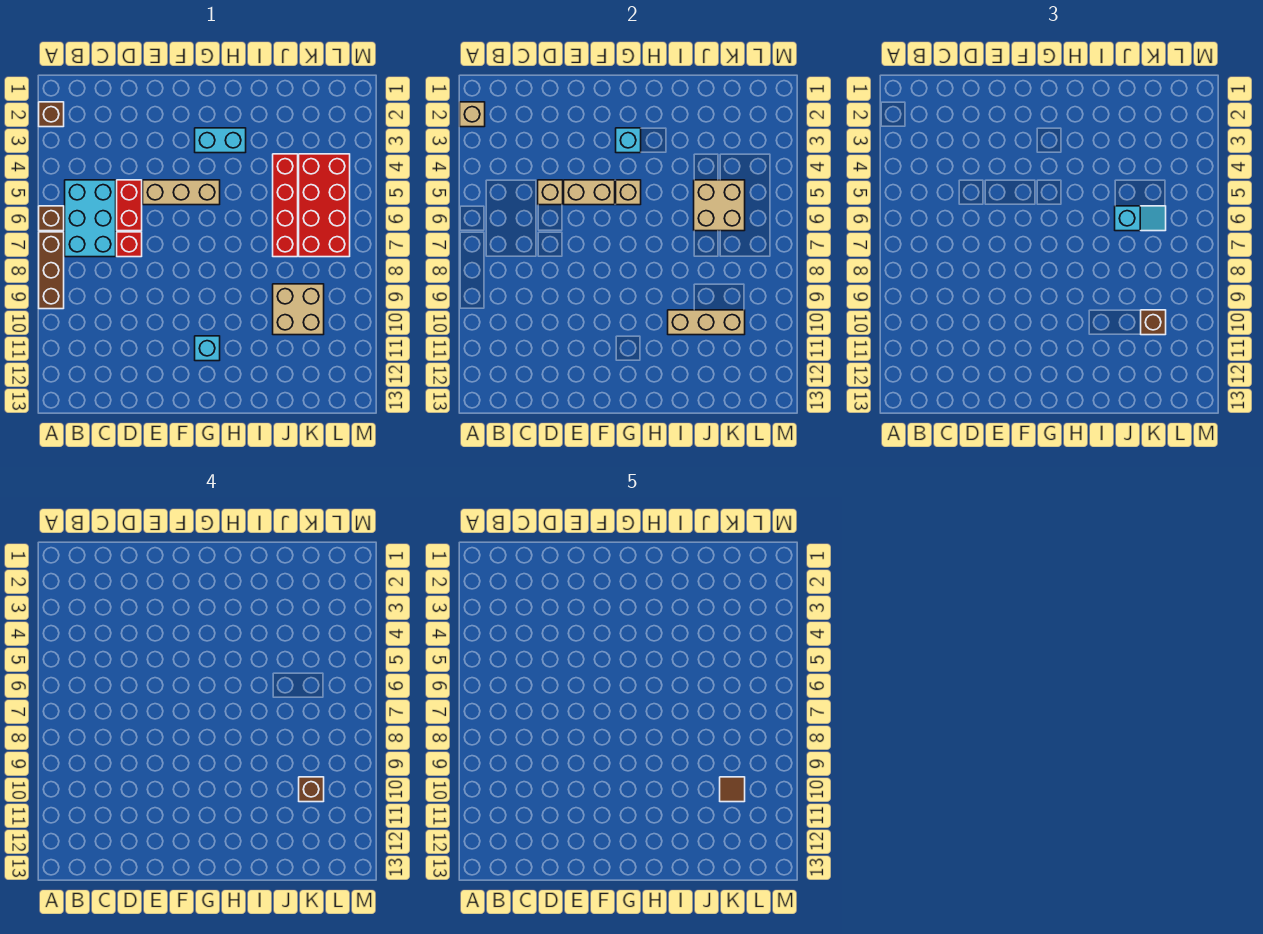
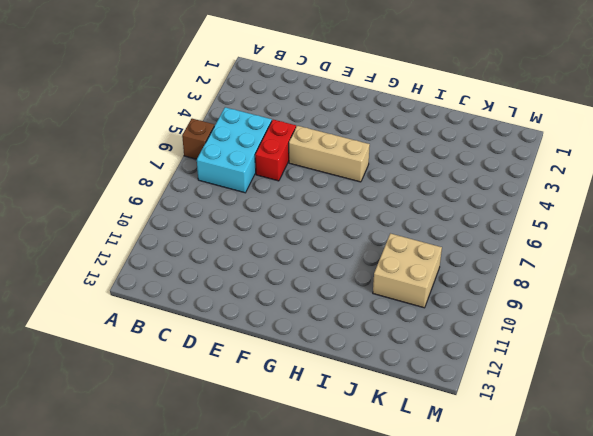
none -> brown 1x1 brick [39,102,64,127]
none -> brown 1x3 brick [39,232,64,309]
none -> red 1x1 brick [117,232,142,257]

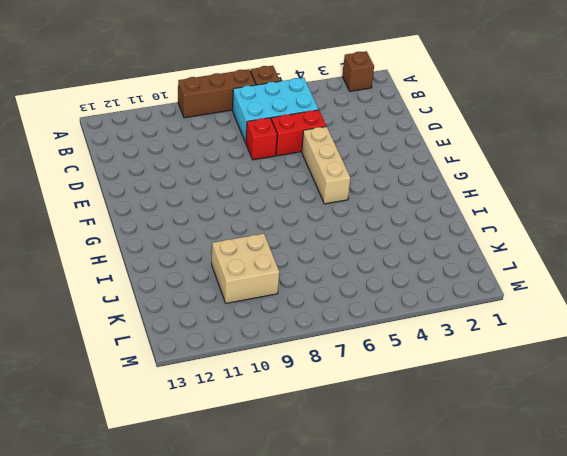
none -> cyan 1x2 brick [195,128,246,153]
none -> cyan 1x1 brick [195,336,220,361]
none -> red 1x4 brick [273,154,298,257]

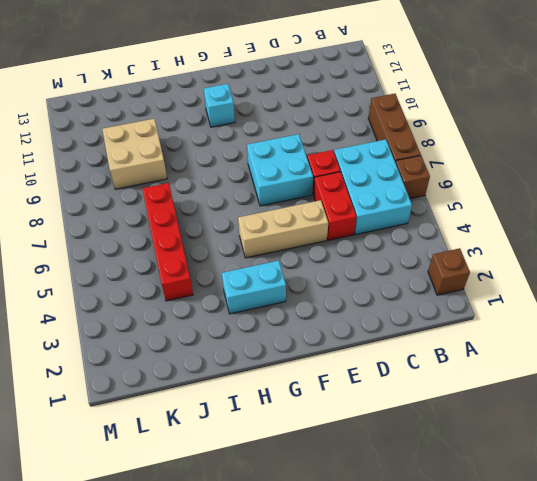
cyan 2x2 brick [247,134,313,206] -> none
none -> red 2x4 brick [299,154,350,257]
none -> tan 1x1 brick [460,102,485,127]
none -> tan 1x1 brick [538,180,563,205]

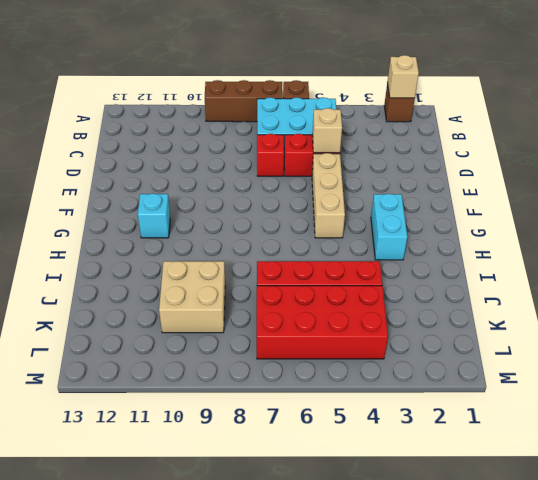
none -> tan 1x2 brick [564,180,615,205]
none -> cyan 1x1 brick [616,128,641,153]
none -> tan 1x1 brick [616,180,641,205]

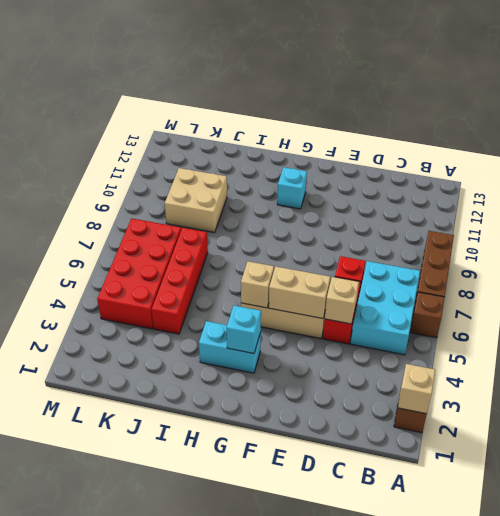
none -> tan 1x3 brick [668,310,745,335]
none -> tan 2x2 brick [694,180,745,231]
none -> cyan 1x2 slope [1115,206,1166,231]

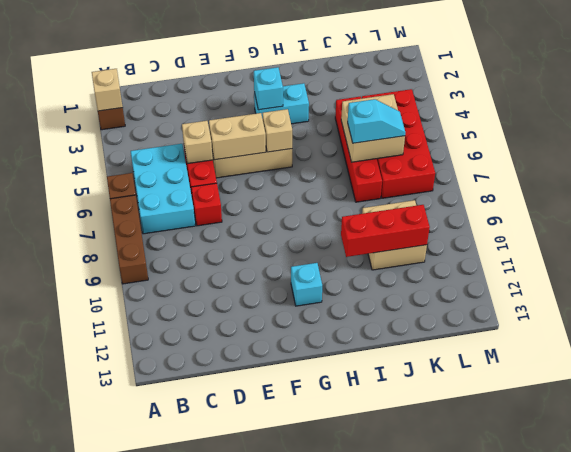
red 1x3 brick [341,205,430,257] -> tan 1x3 brick [668,310,745,335]
none -> brown 1x1 brick [1141,310,1166,335]
none -> brown 1x1 brick [299,777,324,802]
none -> brown 1x1 tile [720,777,745,802]

